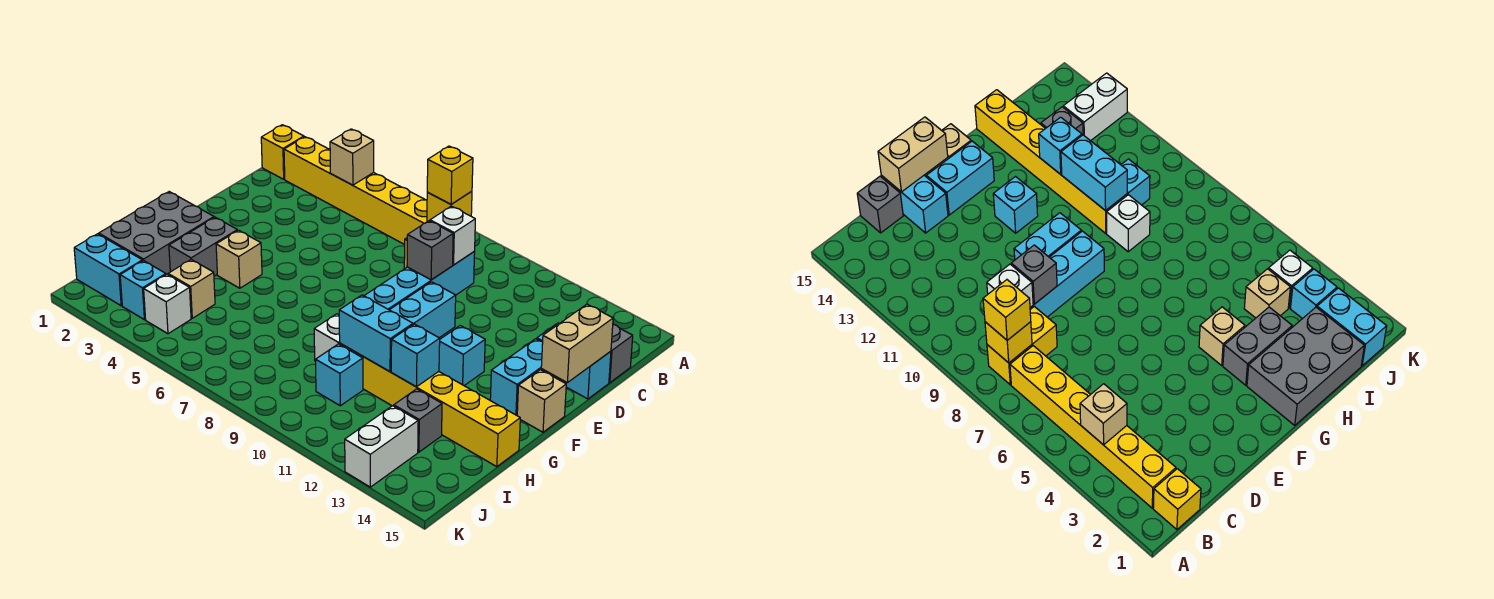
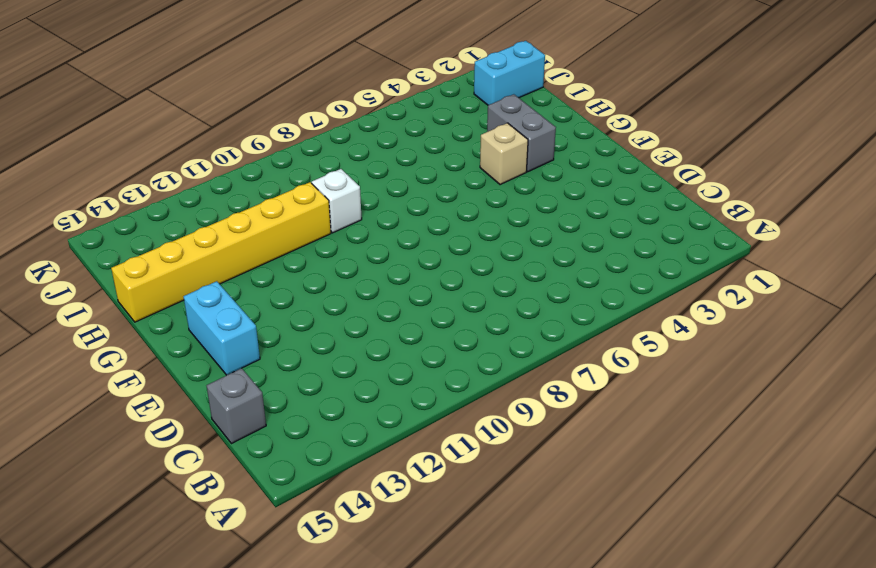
none -> yellow 1x1 brick [261,125,304,179]
none -> yellow 1x6 brick [284,137,427,245]
none -> yellow 1x2 brick [987,306,1057,385]
none -> cyan 1x4 brick [364,252,475,310]

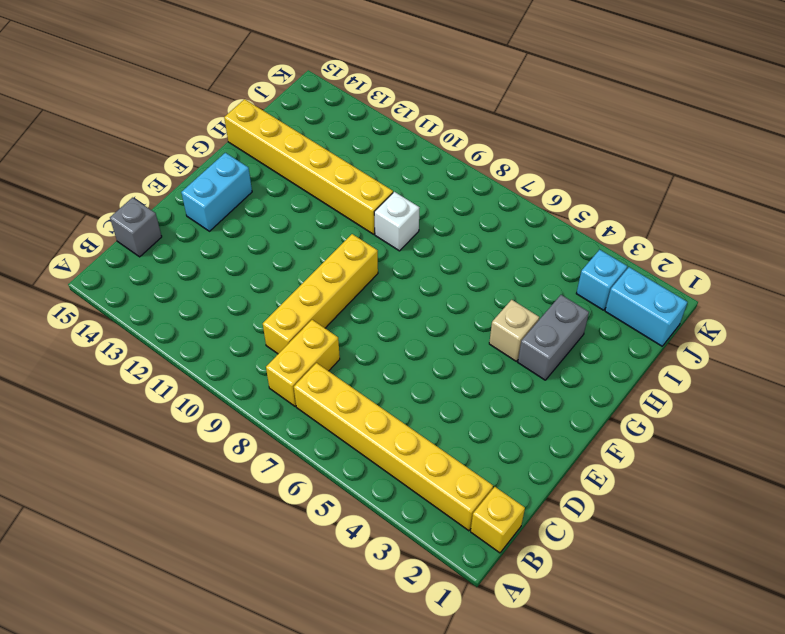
yellow 1x4 brick [263,234,378,354] -> cyan 1x4 brick [364,252,475,310]
none -> cyan 1x2 brick [537,323,611,399]
none -> cyan 1x2 brick [390,282,456,338]
none -> cyan 1x1 brick [439,326,485,386]
none -> tan 1x1 brick [517,370,566,432]

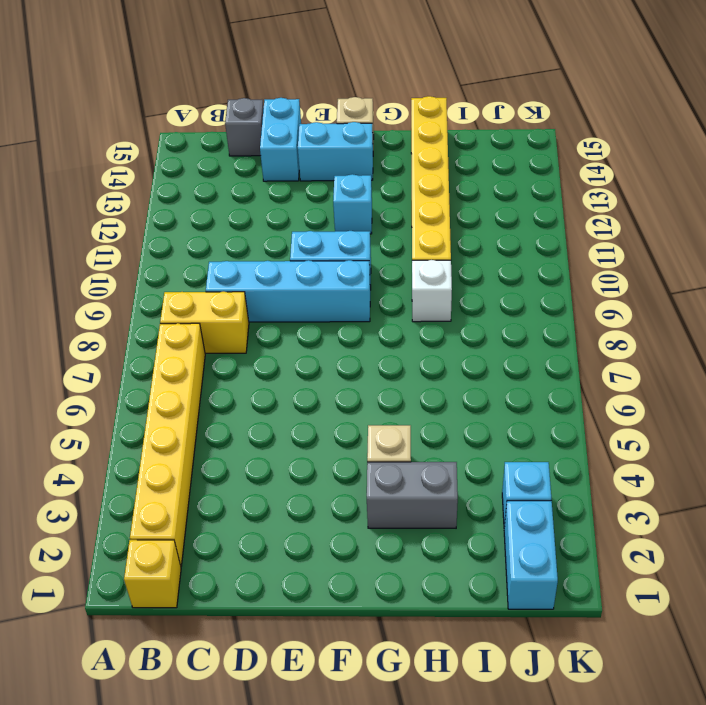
none -> grey 2x3 brick [99,192,214,274]
none -> tan 1x1 brick [168,260,215,318]
none -> cyan 1x1 brick [316,344,363,406]
none -> grey 1x1 brick [394,389,442,452]

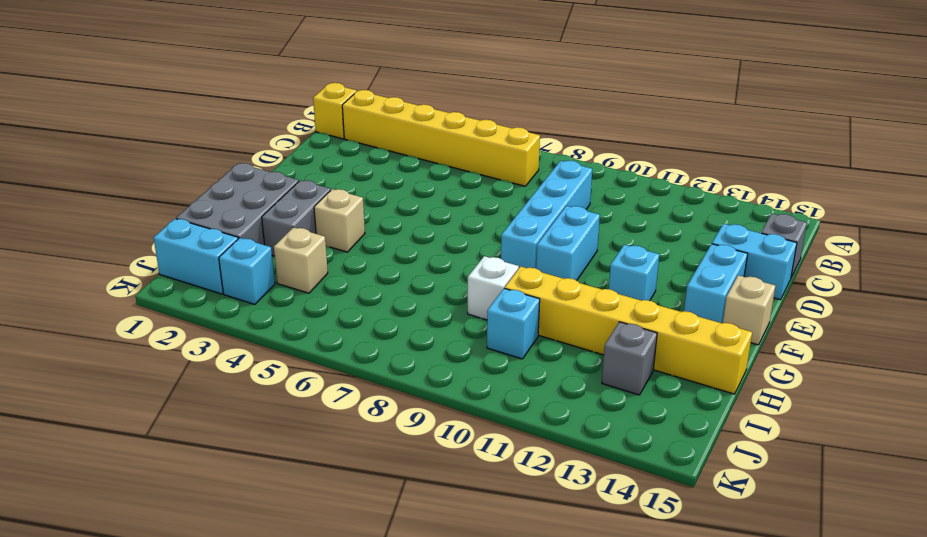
none -> yellow 1x2 brick [987,306,1057,385]
none -> white 1x1 brick [144,274,191,334]
none -> white 1x2 brick [345,406,418,487]
none -> tan 1x1 brick [330,129,374,185]

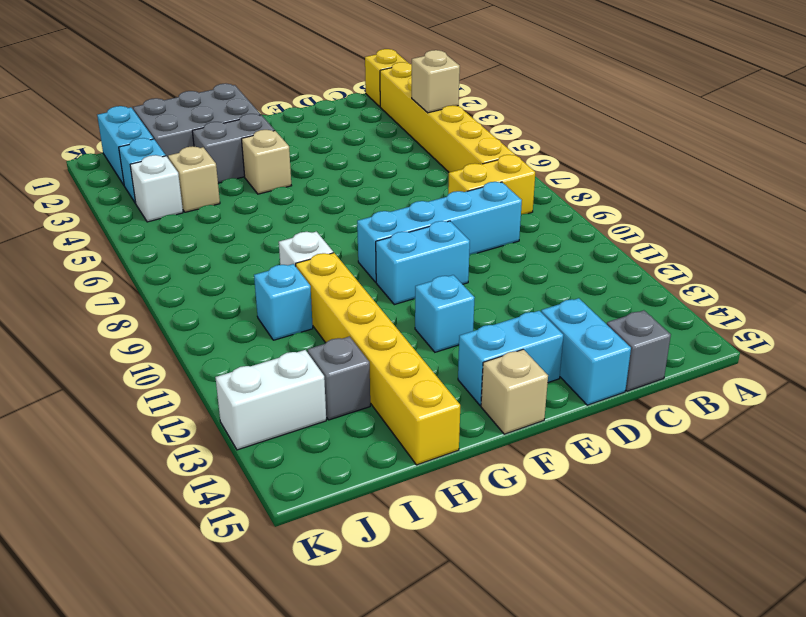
none -> yellow 1x1 brick [427,191,472,222]
none -> white 1x1 brick [430,206,475,265]
none -> grey 1x1 brick [407,221,453,280]
none -> tan 1x2 brick [541,304,613,383]

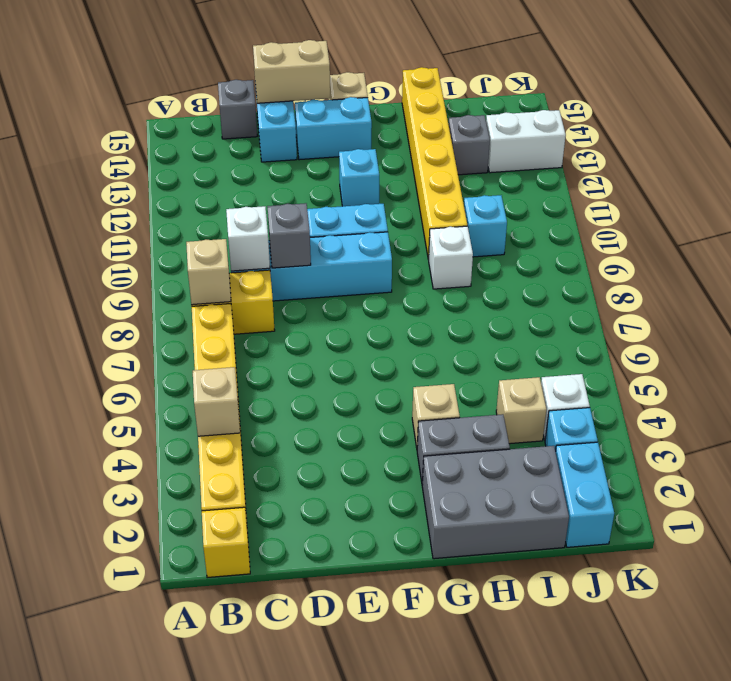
tan 1x1 brick [186,239,231,305] -> yellow 1x1 brick [427,191,472,222]
none -> cyan 1x2 brick [339,295,413,372]
none -> cyan 1x1 brick [391,324,440,387]
none -> yellow 1x1 brick [427,146,473,204]

